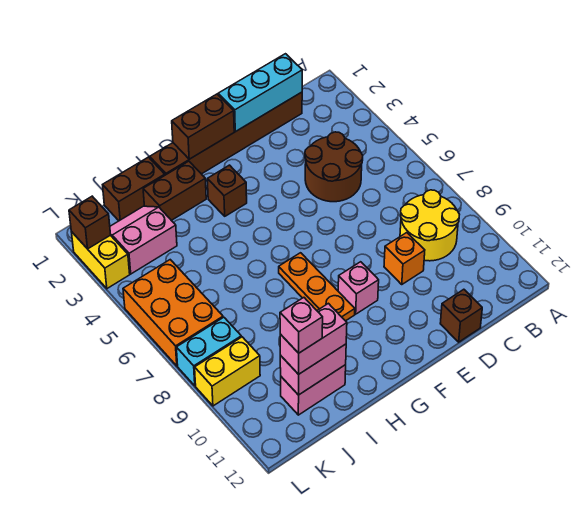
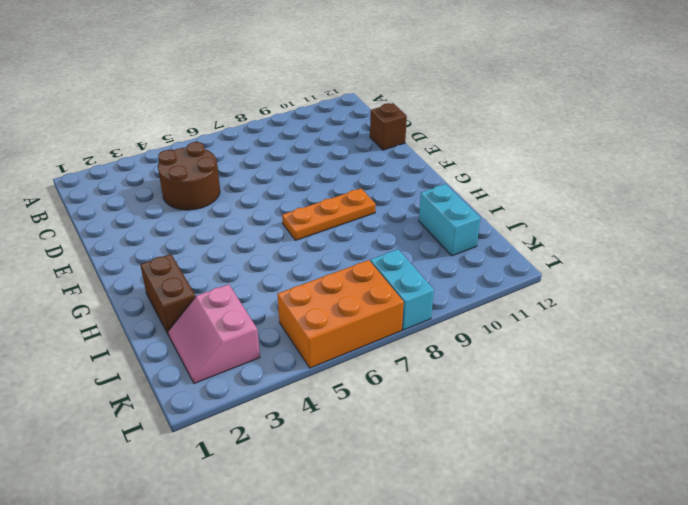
cyan 1x2 brick [419,184,480,256] -> pink 1x2 brick [281,365,346,415]
none -> yellow 2x2 round brick [400,190,460,261]
none -> brown 1x6 brick [150,92,302,175]
none -> orange 1x1 brick [384,233,425,284]

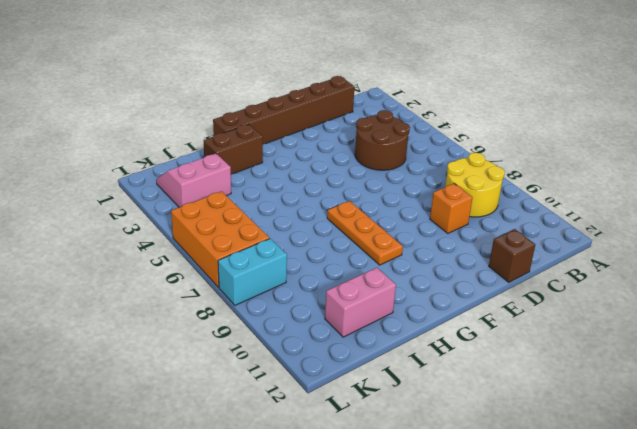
none -> pink 1x1 brick [338,262,379,314]
none -> brown 1x1 brick [207,165,247,216]
none -> brown 1x2 brick [103,157,165,221]

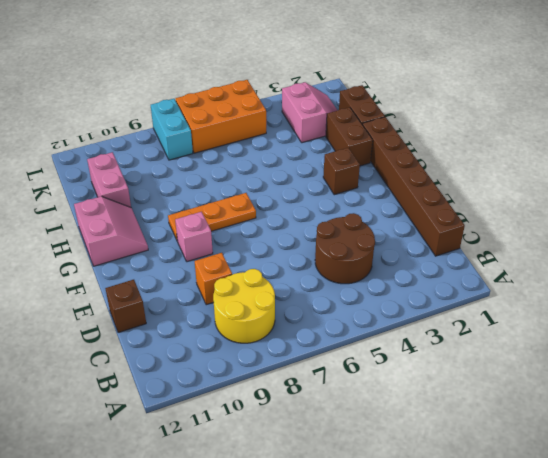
pink 2x2 slope [74,196,148,266] -> none
none -> yellow 1x2 brick [195,337,260,406]
none -> yellow 1x2 brick [72,233,130,288]
none -> cyan 1x3 brick [218,54,302,132]

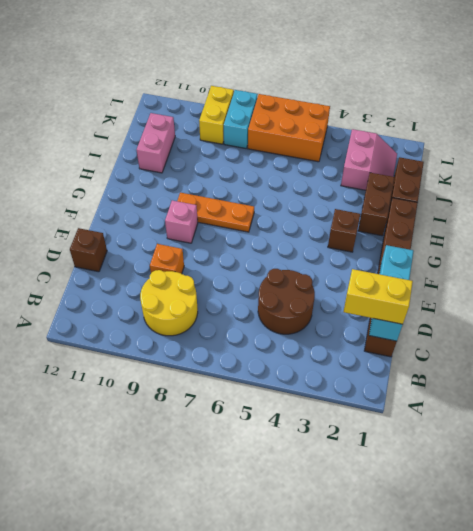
yellow 1x2 brick [343,269,413,324] -> yellow 1x2 brick moved to [72,233,130,288]
none -> brown 1x2 brick [172,94,234,159]
none -> pink 1x2 brick [280,344,346,395]
none -> brown 1x1 brick [69,196,111,249]

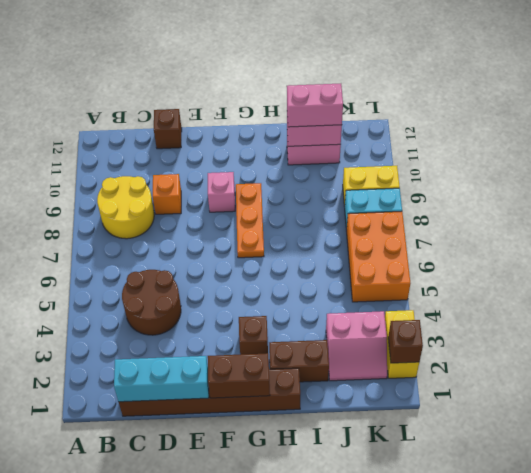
none -> brown 1x2 brick [103,157,165,221]
none -> pink 1x1 brick [280,298,323,353]

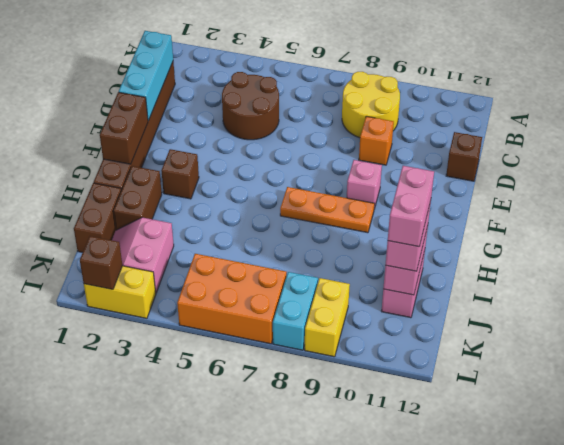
pink 1x2 brick [388,166,434,247] -> pink 1x1 brick [280,298,323,353]

